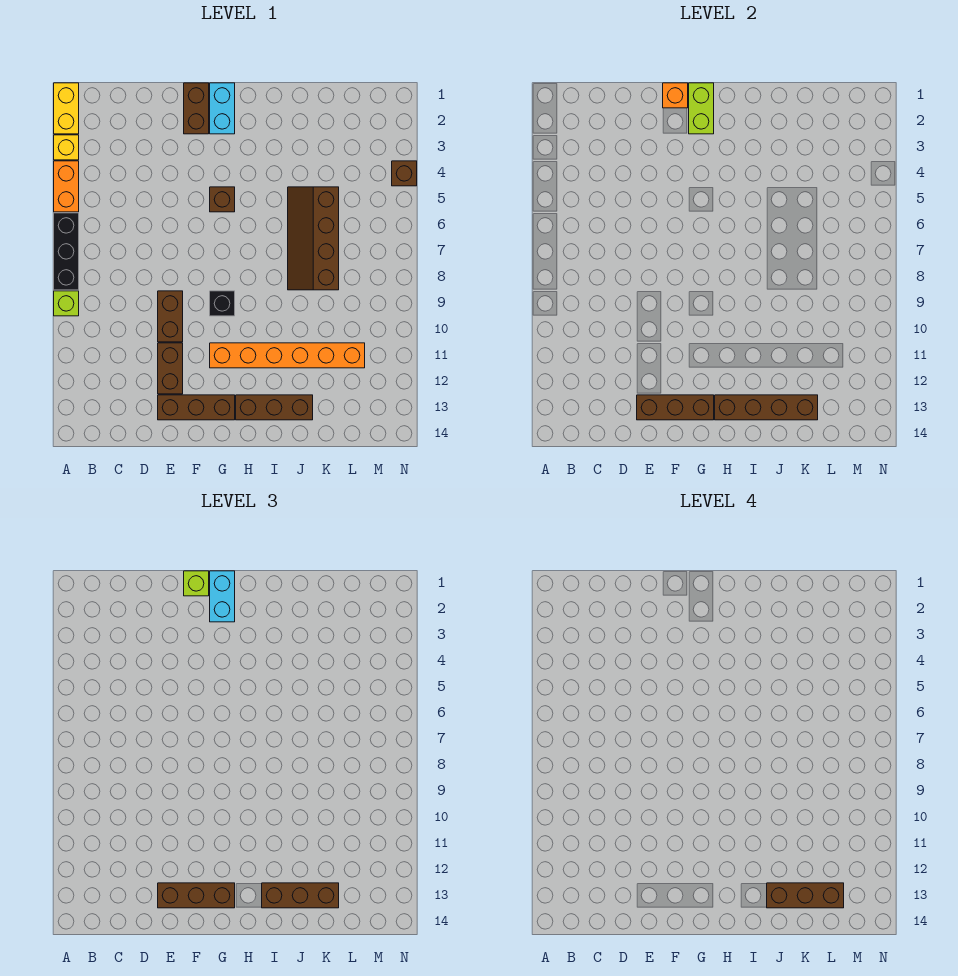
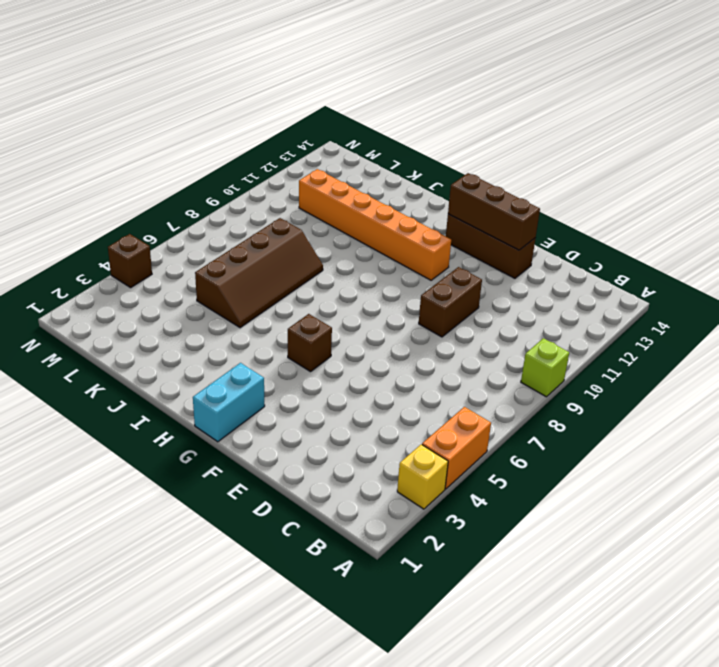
none -> yellow 1x2 brick [54,83,79,134]
none -> black 1x3 brick [54,213,79,290]
none -> brown 1x2 brick [158,343,183,394]

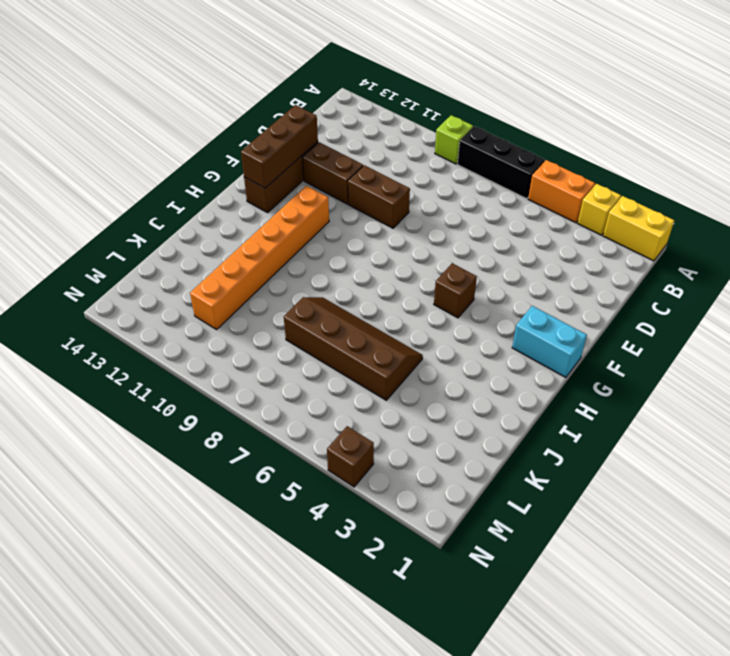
none -> brown 1x2 brick [184,83,209,134]
none -> black 1x1 brick [210,291,235,316]
none -> brown 1x3 brick [236,395,313,420]

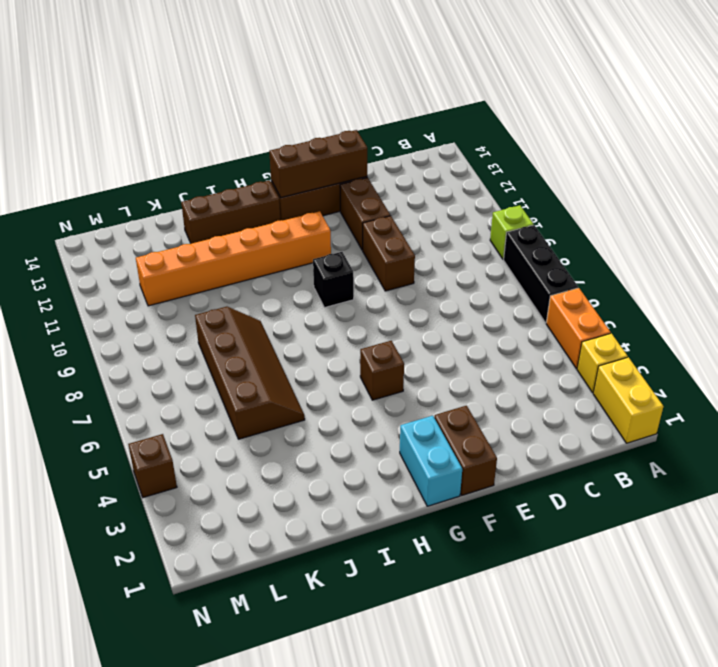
none -> orange 1x1 brick [663,83,688,108]
none -> lime 1x2 brick [689,83,714,134]
none -> brown 1x4 brick [715,395,818,420]

